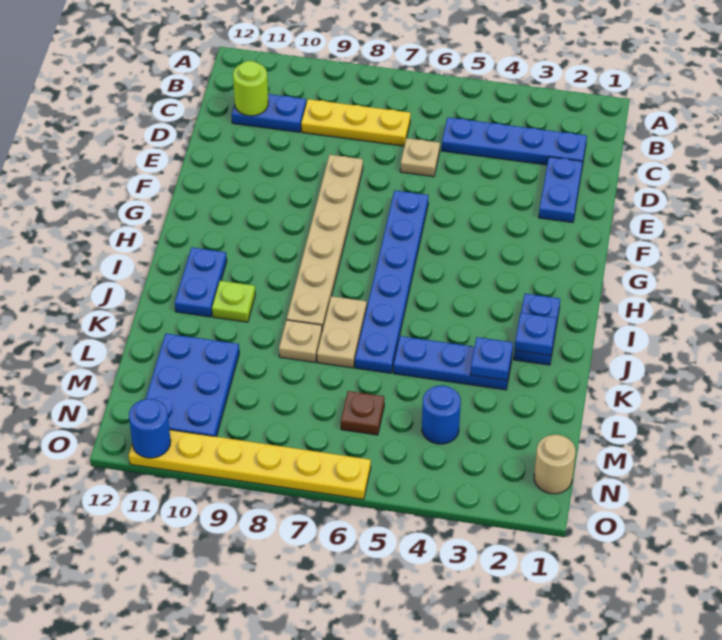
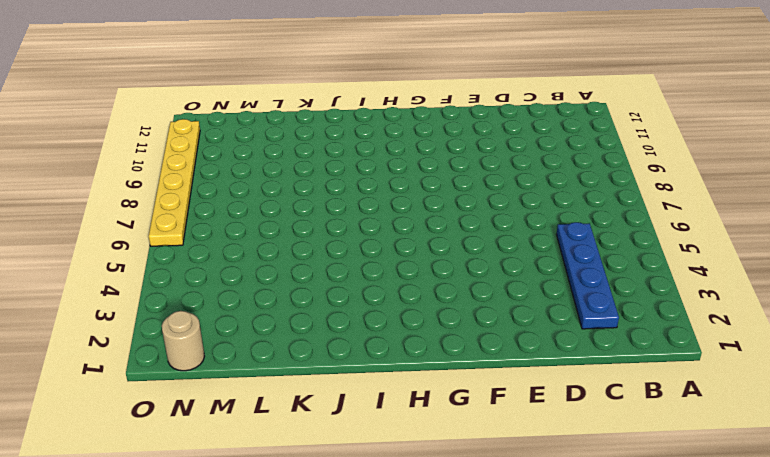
none -> yellow 1x3 plate [301,99,411,146]
none -> blue 1x2 plate [232,94,306,132]
none -> blue 1x2 plate [539,157,583,223]

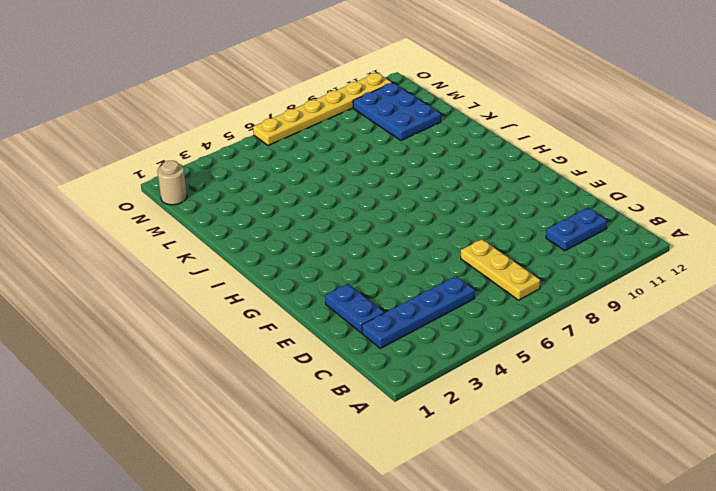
yellow 1x3 plate [461,239,540,300] -> yellow 1x3 plate turned to [301,99,411,146]
none -> tan 1x1 plate [400,138,440,177]
none -> tan 1x6 plate [287,155,363,331]
none -> blue 1x6 plate [355,190,429,373]

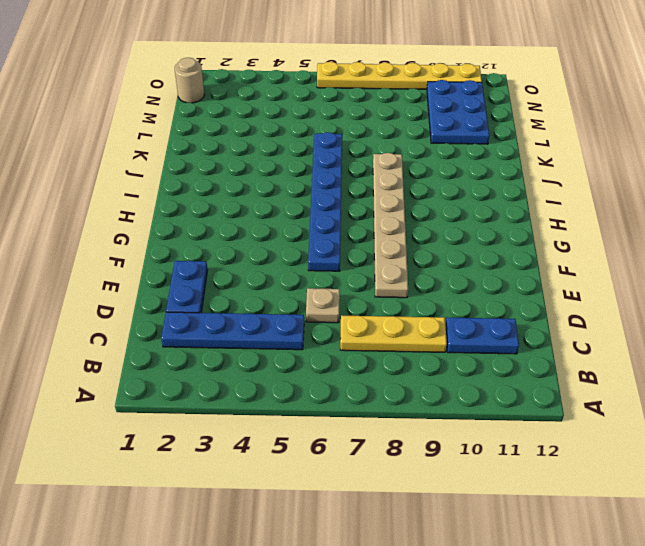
none -> blue 1x2 plate [514,294,560,365]
none -> blue 1x2 plate [175,247,227,317]
none -> tan 1x2 plate [317,296,367,368]

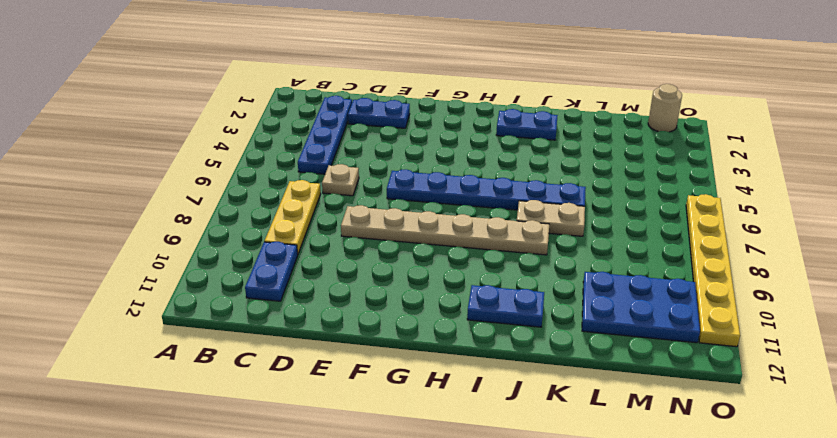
none -> lime 1x1 plate [212,281,255,322]
none -> blue 1x3 plate [393,336,512,390]
none -> tan 1x1 plate [279,320,322,362]

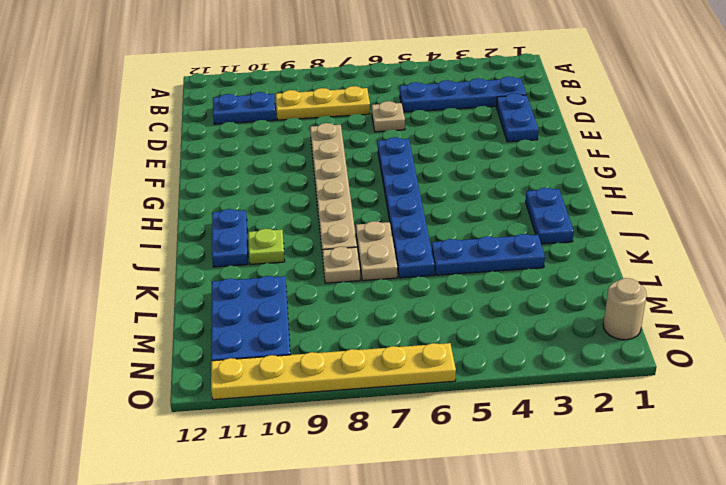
none -> blue 1x1 round brick [422,386,461,444]
none -> brown 1x1 plate [341,391,384,435]
none -> lime 1x1 round brick [233,61,268,116]

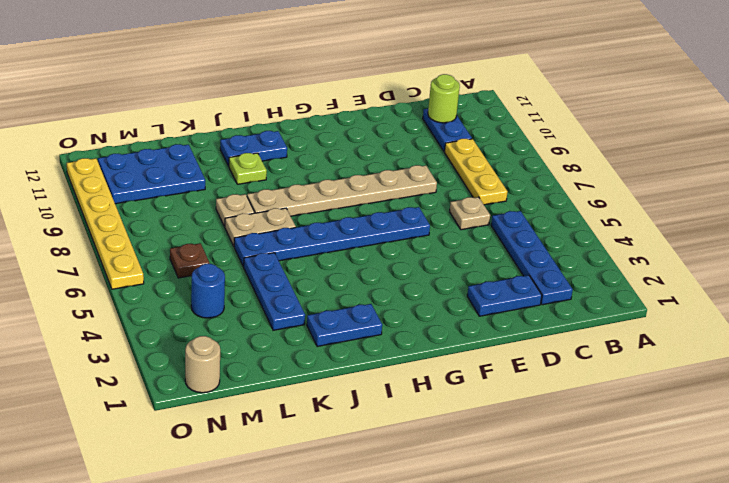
none -> blue 1x1 plate [515,313,557,356]
none -> blue 1x1 plate [470,337,513,380]
none -> blue 1x1 round brick [129,399,171,458]

